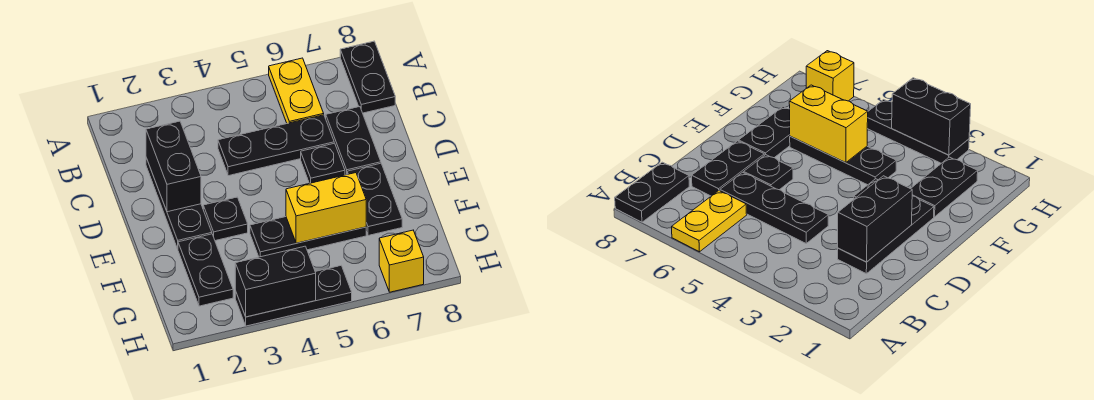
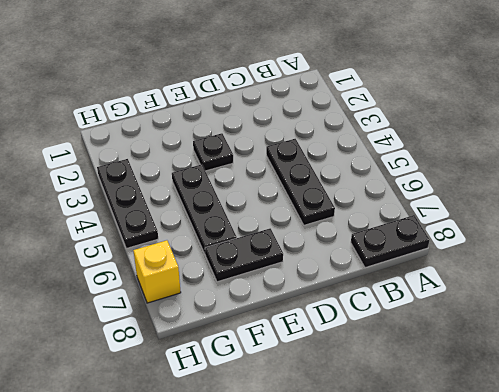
none -> yellow 1x2 plate [269,58,324,123]
none -> black 1x3 plate [146,158,212,249]
none -> black 1x2 plate [326,107,381,175]

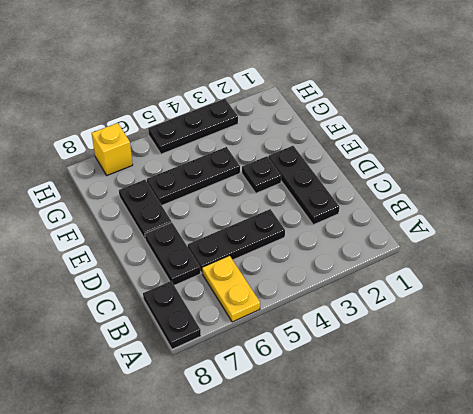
none -> black 1x1 plate [301,143,345,183]
none -> black 1x2 plate [178,234,233,306]
none -> black 1x2 brick [146,121,201,212]

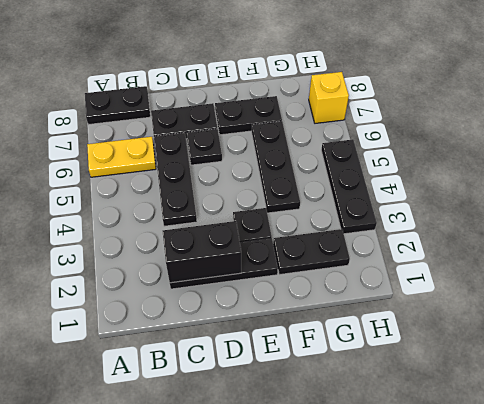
none -> yellow 1x2 brick [286,173,366,243]
none -> black 1x2 brick [235,246,316,317]

